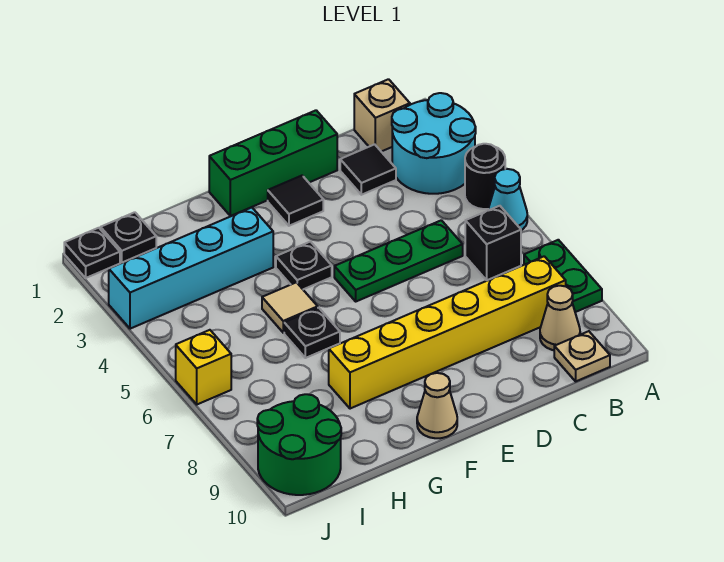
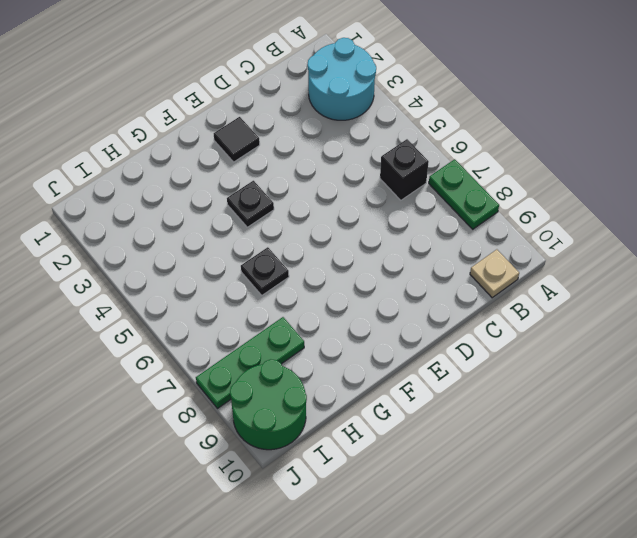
green 1x3 plate [196,317,304,409] -> green 1x3 plate moved to [334,220,463,301]
none -> black 1x1 round brick [465,144,505,209]
none -> cyan 1x1 cone [488,169,527,230]
none -> tan 1x1 brick [354,79,410,152]

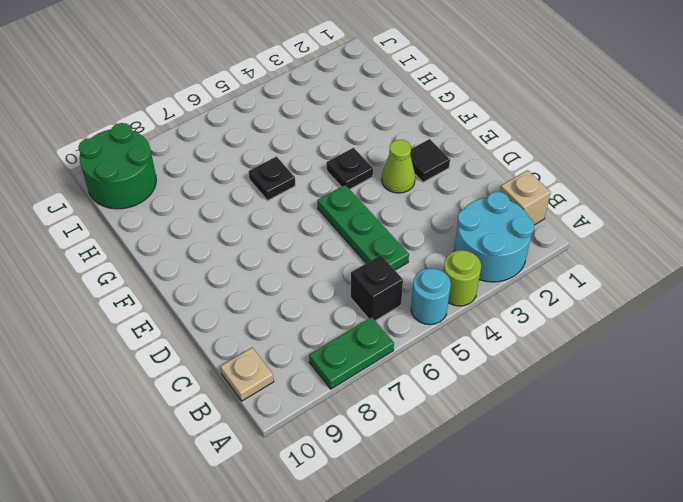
lime 1x1 round brick [443,250,481,306] -> black 1x1 round brick [465,144,505,209]
cyan 1x1 round brick [411,268,451,325] -> cyan 1x1 cone [488,169,527,230]
lime 1x1 cone [382,140,415,193] -> none
none -> yellow 1x6 brick [329,256,566,409]
none -> tan 1x1 cone [540,286,580,350]
none -> black 1x1 tile [340,144,396,195]

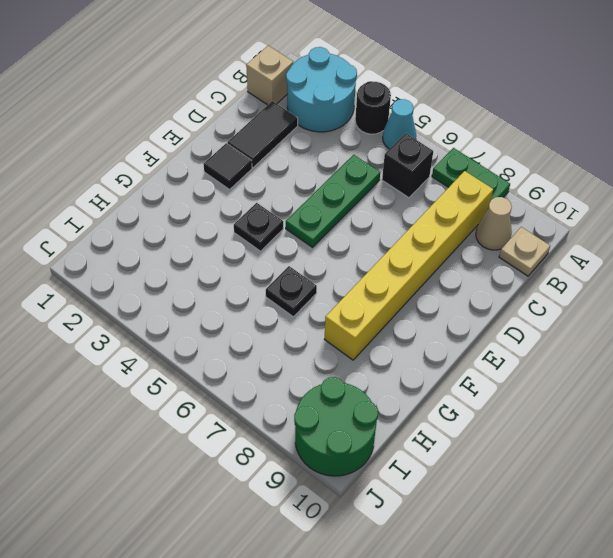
black 1x2 tile [227,101,298,168] -> black 1x1 tile [340,144,396,195]
none -> green 1x3 brick [209,110,337,216]
none -> tan 1x1 cone [417,373,457,438]
none -> cyan 1x4 brick [109,207,273,329]

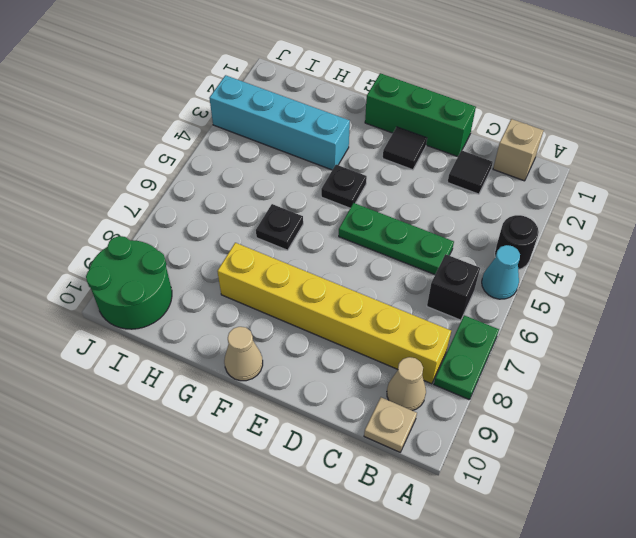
none -> cyan 2x2 round brick [392,93,476,194]
none -> tan 1x1 tile [262,282,318,333]
none -> black 1x1 plate [101,212,156,263]

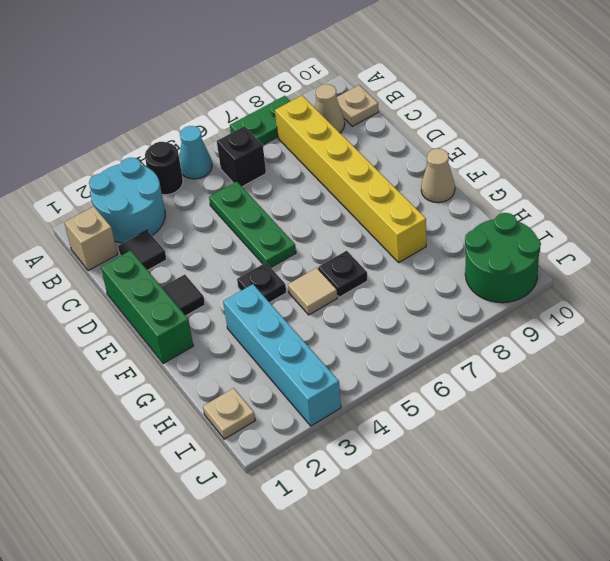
tan 1x1 plate [203,388,255,439] -> black 1x1 plate [101,212,156,263]
none -> black 1x1 plate [64,228,120,278]
none -> yellow 1x1 brick [176,330,231,404]

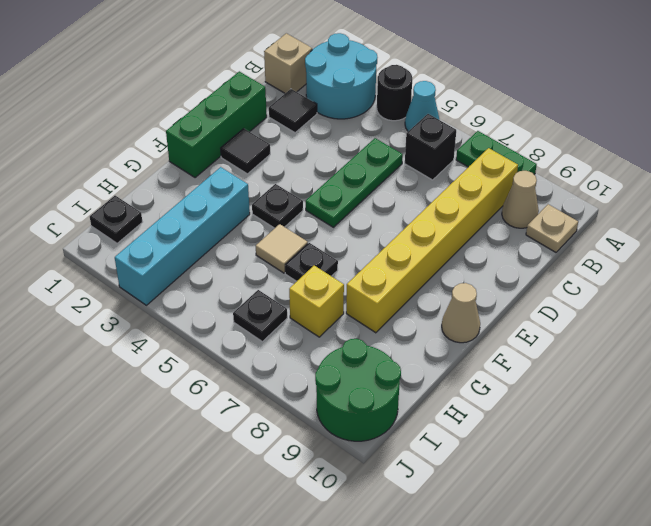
yellow 1x1 brick [289,266,344,337] -> yellow 1x1 brick moved to [176,330,231,404]
black 1x1 plate [233,290,287,342] -> black 1x1 plate moved to [64,228,120,278]

